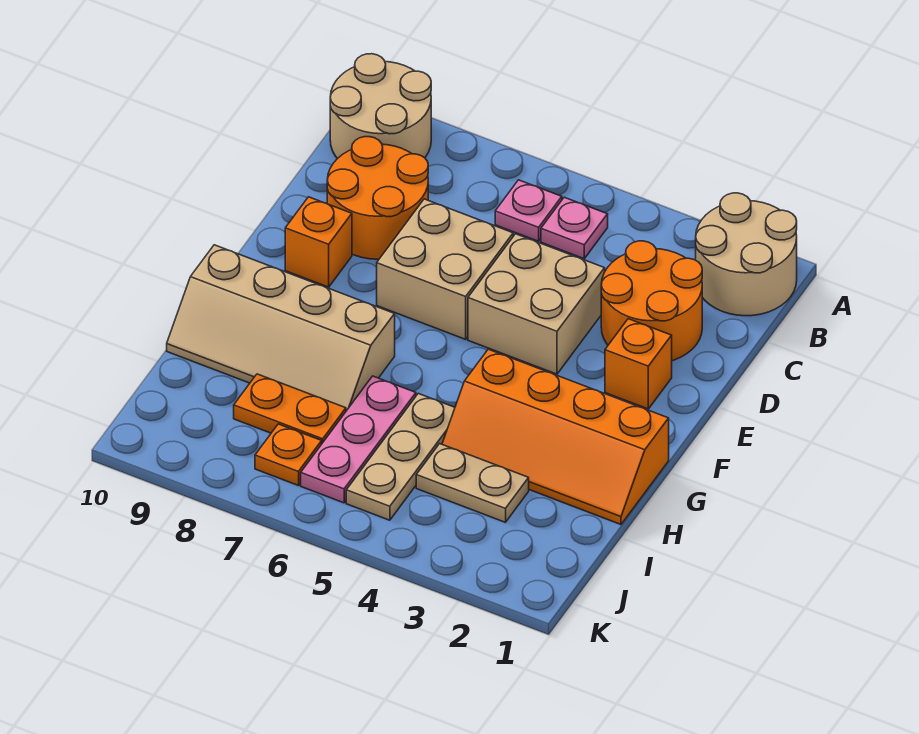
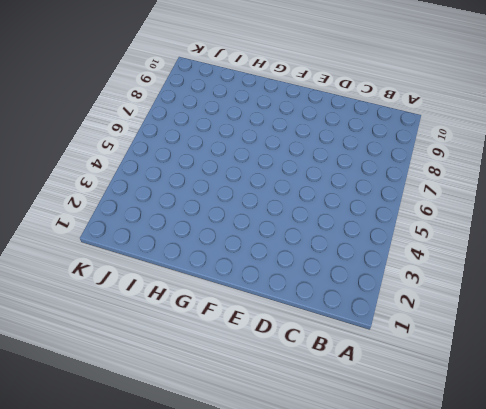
none -> tan 2x2 round brick [696,193,797,316]
none -> tan 2x2 round brick [330,54,431,159]
none -> pink 1x1 plate [541,197,608,259]

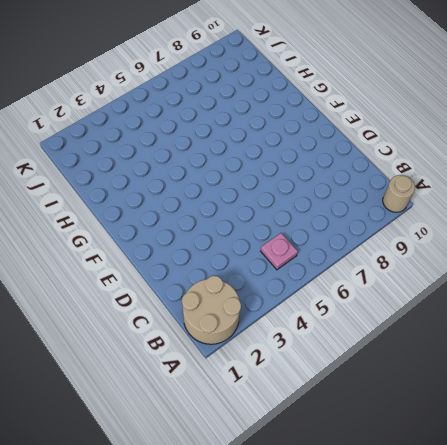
tan 1x1 round brick [383,175,415,212] -> tan 2x2 round brick [330,54,431,159]
none -> pink 1x1 plate [495,180,562,241]
none -> orange 2x2 round brick [601,241,702,361]
none -> orange 2x2 round brick [327,137,428,259]

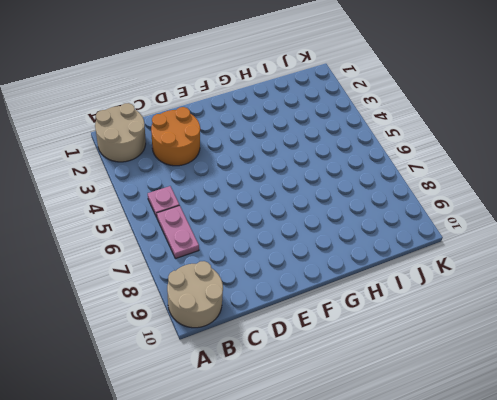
pink 1x2 plate [157,205,199,259] -> pink 1x1 plate [495,180,562,241]
none -> orange 2x2 round brick [327,137,428,259]
none -> tan 2x2 brick [468,234,605,374]
none -> tan 2x2 brick [377,199,513,339]

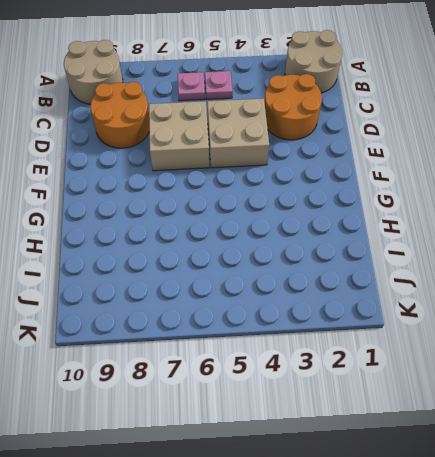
none -> orange 1x1 brick [605,319,672,409]
none -> orange 1x1 brick [285,197,352,287]
none -> orange 2x4 slope [442,349,669,524]

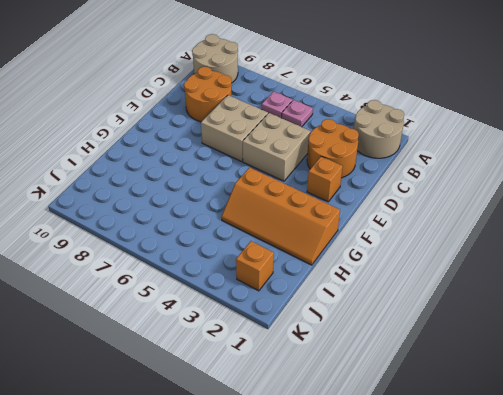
orange 1x1 brick [236,241,274,291] -> orange 1x1 brick moved to [285,197,352,287]
none -> tan 2x4 slope [167,245,395,411]
none -> tan 1x3 plate [346,393,455,520]
none -> pink 1x3 plate [301,376,416,503]

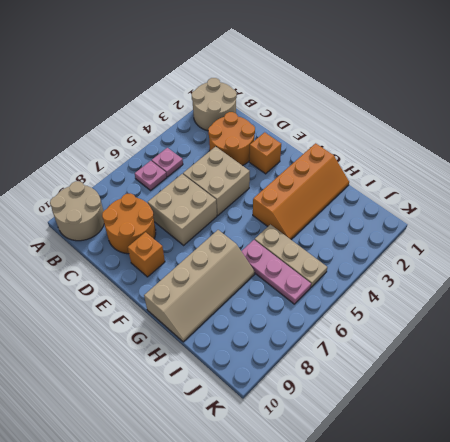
none -> tan 1x2 plate [416,444,529,522]
none -> orange 1x2 plate [234,374,346,443]
none -> orange 1x1 plate [255,424,322,486]

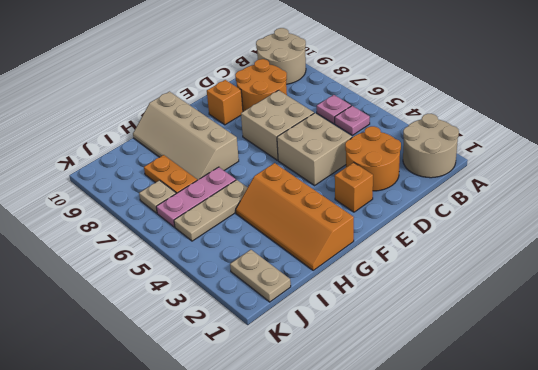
tan 1x2 plate [230,250,291,302] -> tan 1x2 plate moved to [416,444,529,522]
tan 1x1 plate [139,180,176,213] -> orange 1x1 plate [255,424,322,486]

